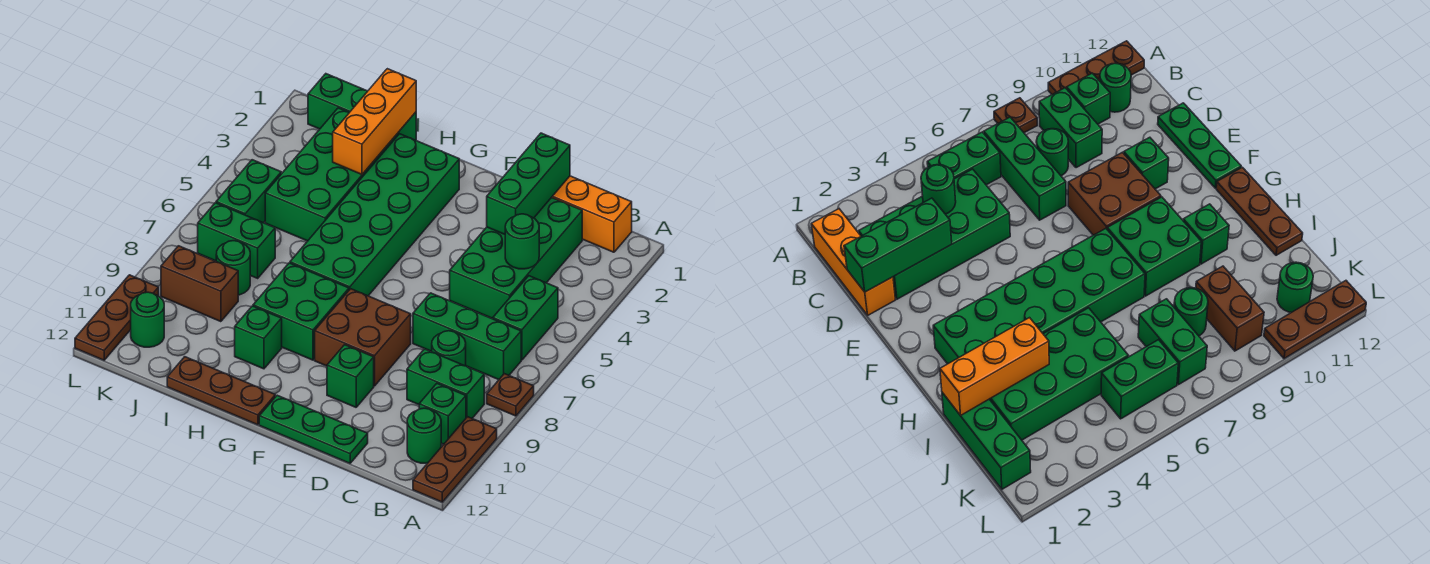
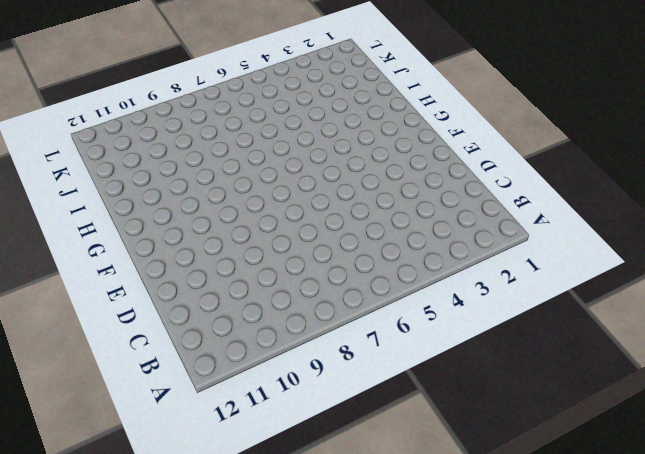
none -> brown 1x1 plate [487,374,534,416]
none -> brown 1x3 plate [413,417,497,502]
none -> orange 1x3 brick [552,176,632,252]

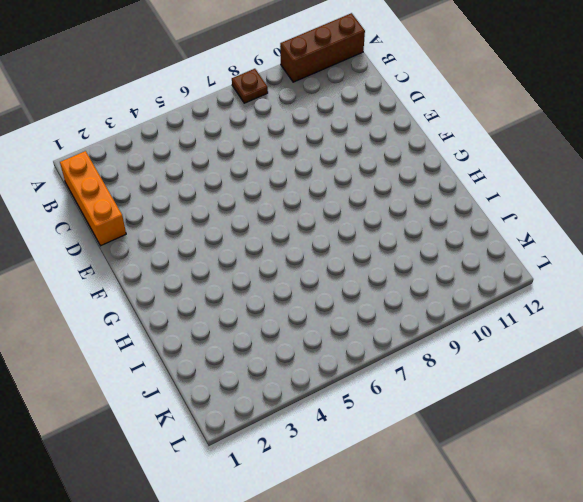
brown 1x3 brick [280,13,365,82] -> brown 1x3 plate [413,417,497,502]
none -> green 1x2 brick [493,276,558,360]
none -> green 1x3 brick [413,293,521,380]
none -> green 1x2 brick [407,349,484,418]

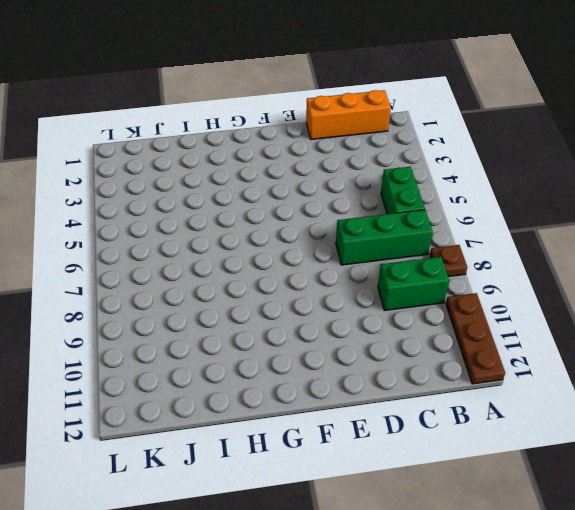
none -> green 1x1 brick [419,384,466,444]
none -> green 1x1 round brick [407,408,441,463]
none -> green 2x4 brick [450,197,582,319]

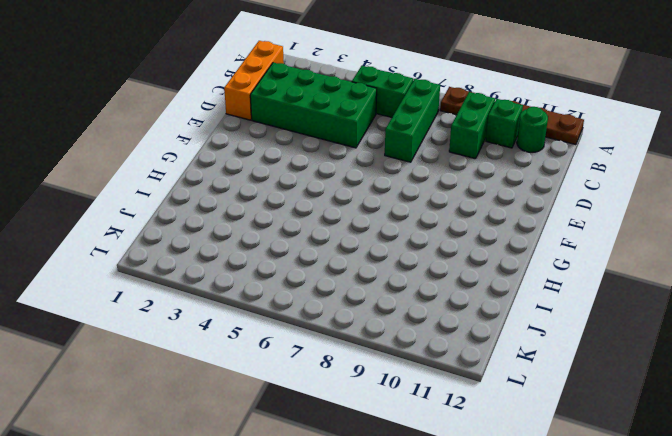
none -> green 1x1 round brick [432,331,466,366]
none -> green 1x3 plate [259,395,368,463]
none -> brown 2x2 brick [315,289,411,386]

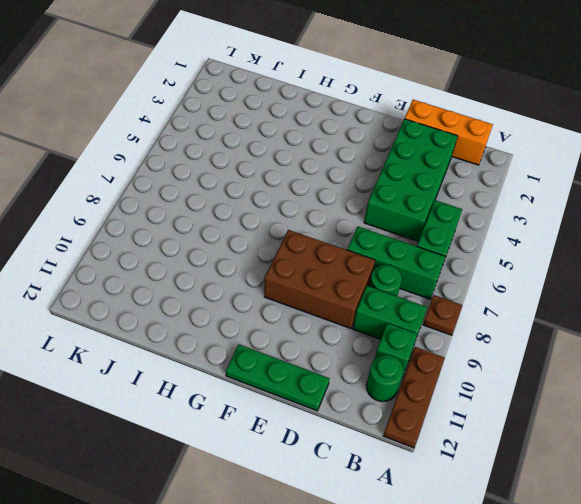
brown 2x3 brick [264,230,375,328] -> brown 2x2 brick [315,289,411,386]
none -> green 1x1 brick [327,345,374,407]
none -> green 2x6 brick [290,134,459,296]
none -> green 2x2 brick [253,263,349,360]

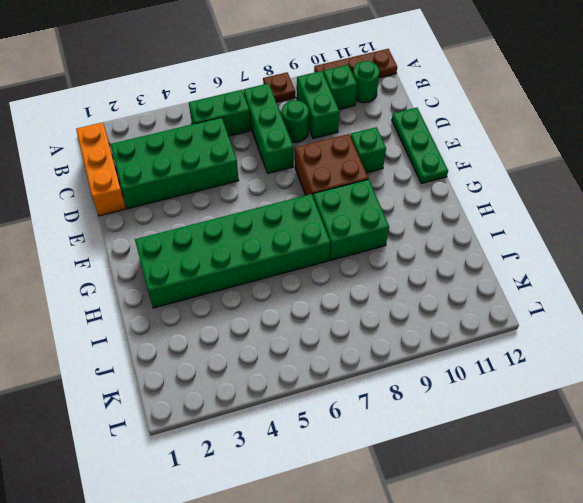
none -> brown 1x3 plate [167,357,275,425]
none -> green 1x1 brick [235,306,282,369]
none -> green 1x3 brick [308,74,416,140]

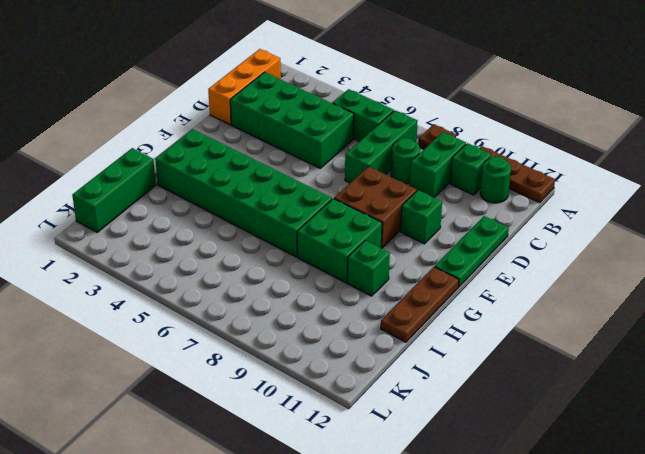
none -> green 2x4 brick [265,108,398,241]
none -> green 1x2 brick [198,203,275,278]
none -> green 1x1 round brick [216,241,250,295]

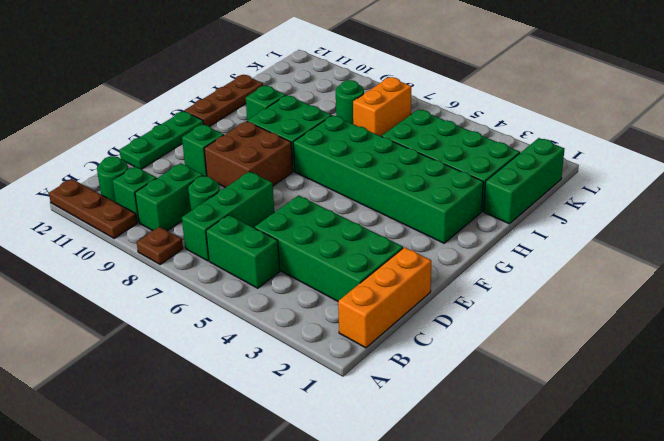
orange 1x2 brick [353,77,411,136] -> green 1x2 brick [198,203,275,278]
none -> brown 1x2 brick [161,246,238,322]
none -> green 1x2 brick [216,160,281,223]
none -> green 1x1 round brick [131,292,164,347]

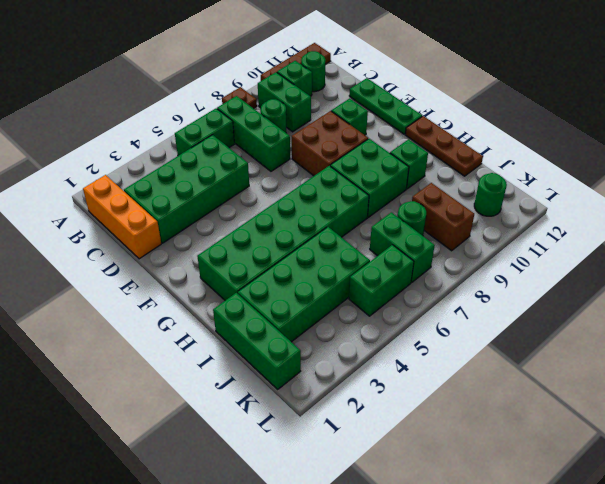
none -> brown 1x3 plate [75,275,159,360]
none -> green 1x1 round brick [505,214,539,269]
none -> green 1x3 brick [487,133,570,234]

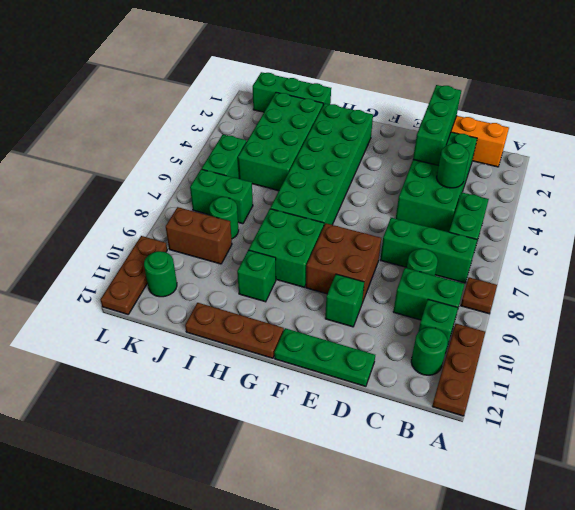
none -> orange 1x3 brick [333,69,416,174]

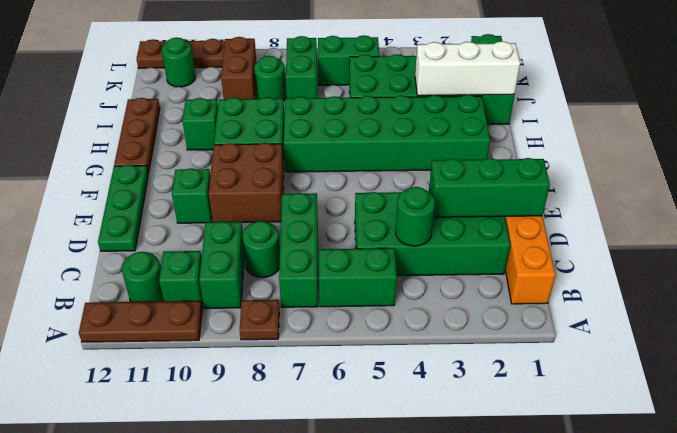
white 1x3 brick [415,41,520,96] -> orange 1x3 brick [333,69,416,174]

